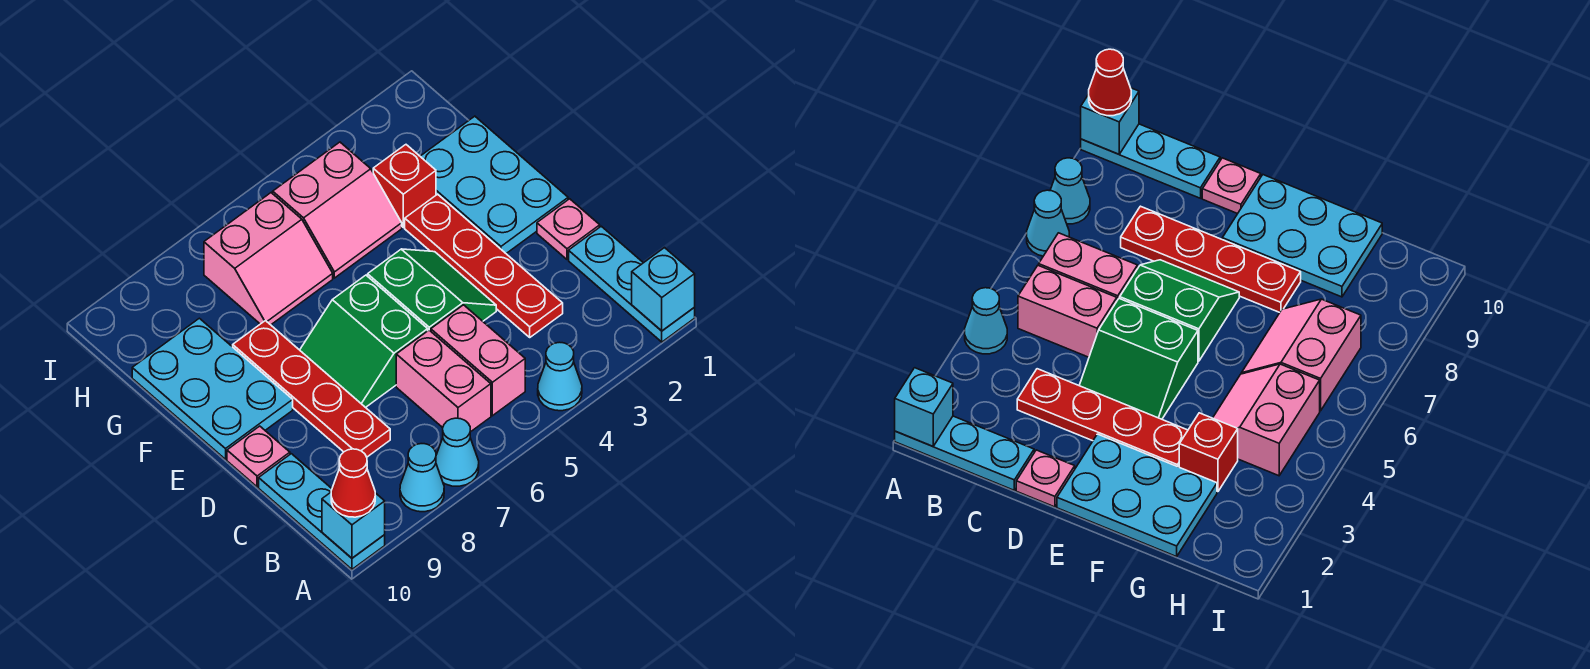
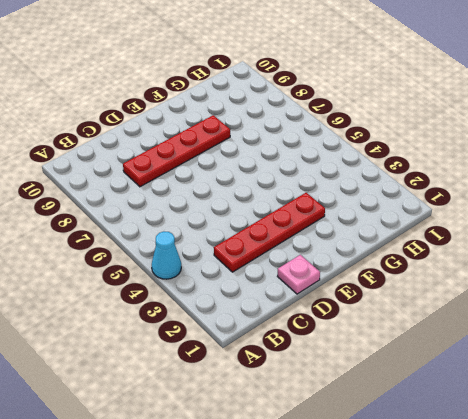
none -> cyan 1x3 plate [569,226,695,342]
none -> cyan 1x1 cone [436,418,479,486]
none -> cyan 1x1 cone [400,444,444,512]

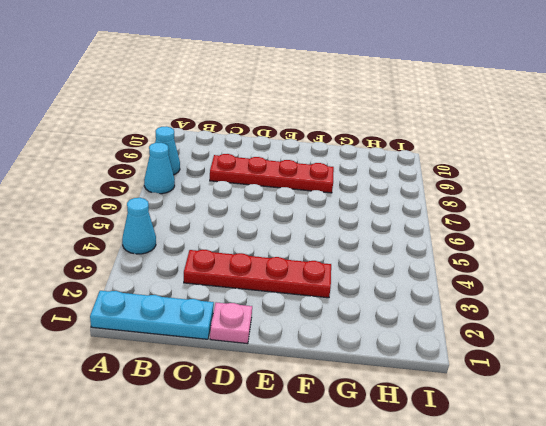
none -> cyan 1x3 plate [259,454,385,569]
none -> pink 1x2 brick [431,305,525,416]
none -> pink 1x2 brick [396,330,491,432]

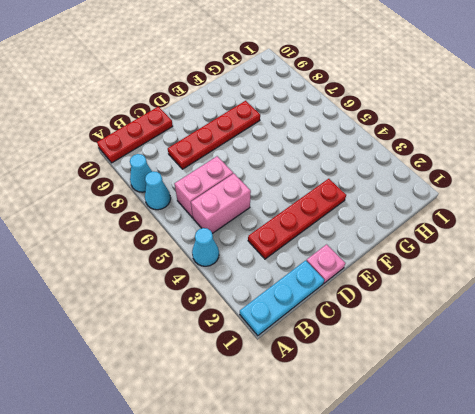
red 1x3 plate [97,107,173,163] -> cyan 1x3 plate [259,454,385,569]
none -> green 2x2 slope [368,249,496,331]
none -> green 2x2 slope [300,275,428,408]
none -> pink 1x1 plate [227,426,290,487]

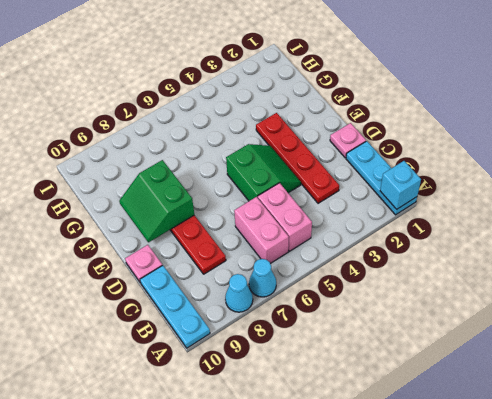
green 2x2 slope [119,160,194,242] -> green 2x2 slope moved to [300,275,428,408]
none -> cyan 1x1 cone [538,342,582,411]
none -> cyan 2x3 plate [420,116,568,253]
none -> cyan 2x3 plate [132,318,293,459]

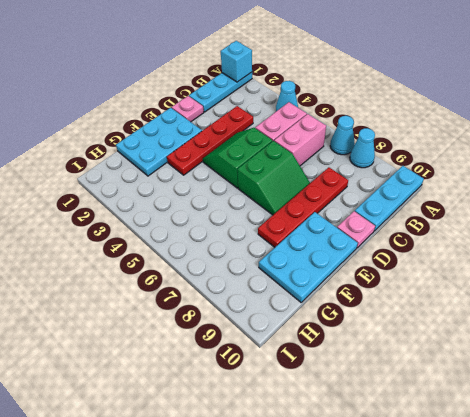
none -> red 1x1 brick [373,145,436,227]
none -> pink 2x2 slope [273,142,402,278]
none -> pink 2x2 slope [204,193,333,325]

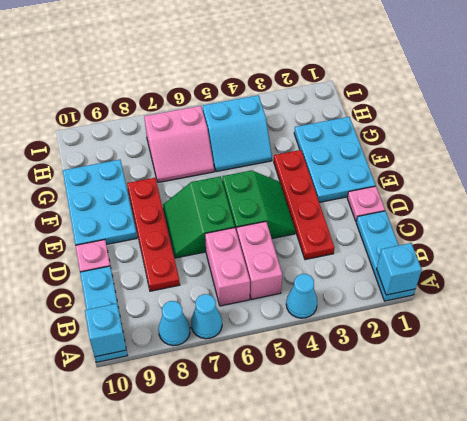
cyan 2x2 slope [203,95,272,172] -> pink 2x2 slope [273,142,402,278]
none -> red 1x1 brick [373,145,436,227]
none -> red 1x1 cone [331,449,375,517]

